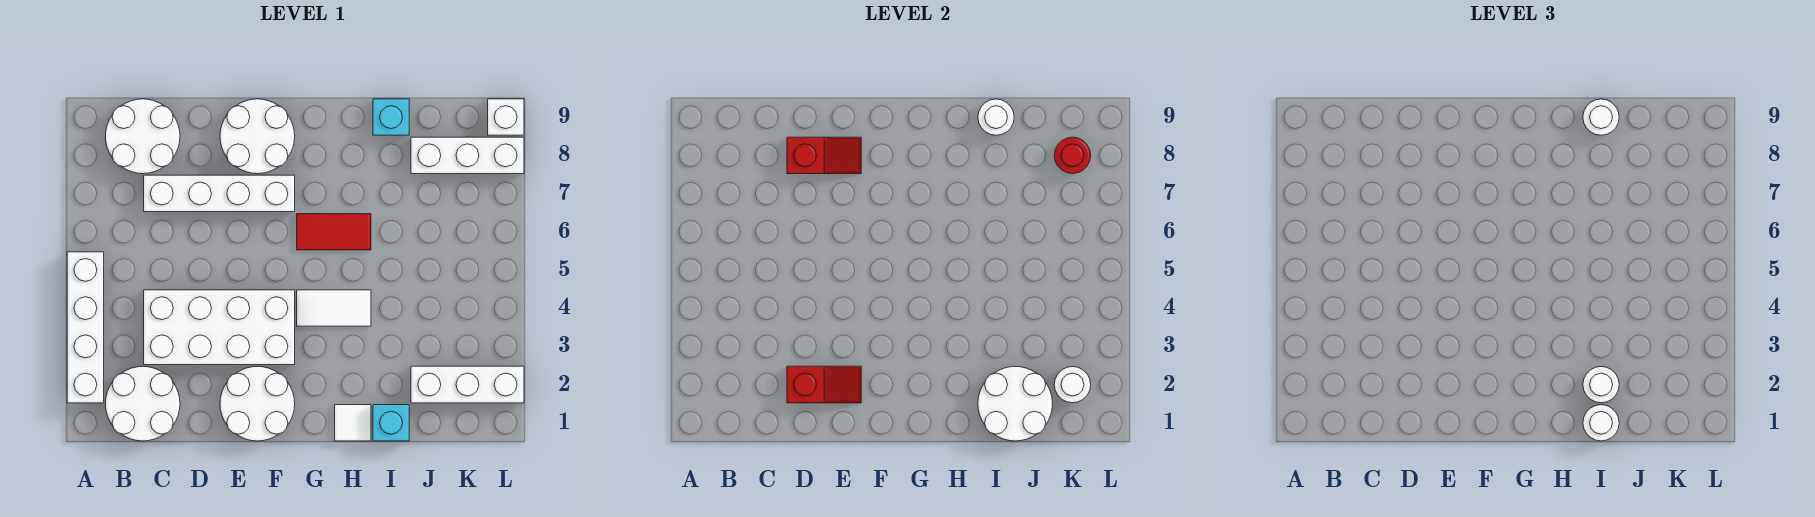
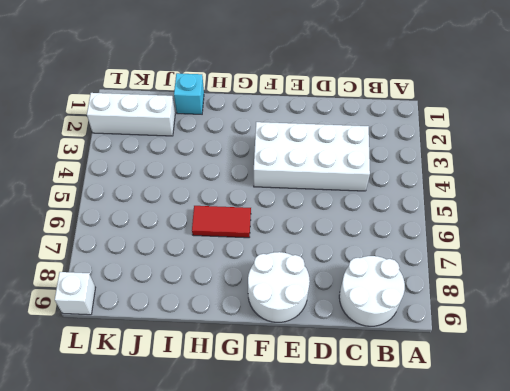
none -> white 1x4 brick [67,252,104,403]
none -> white 2x2 round brick [105,366,180,441]
none -> white 1x4 brick [144,175,295,212]

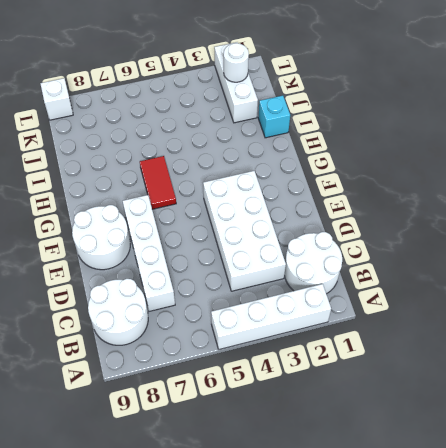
none -> white 2x2 round brick [220,366,295,441]
none -> white 1x2 tile [297,290,371,326]
none -> white 1x1 tile [335,405,371,441]

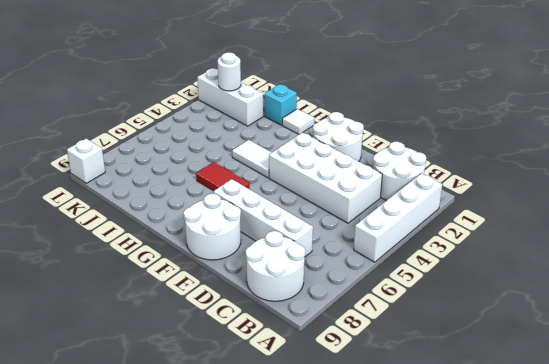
none -> cyan 1x1 brick [373,99,409,135]
none -> white 1x3 brick [411,137,524,174]
none -> red 1x2 slope [787,366,861,403]

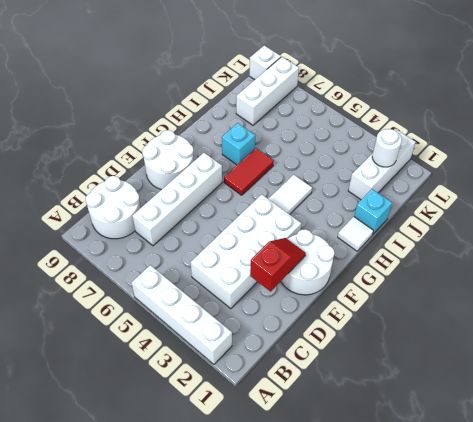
cyan 1x1 brick [222,123,255,165] -> cyan 1x1 brick moved to [373,99,409,135]
none -> white 2x2 round brick [105,366,180,441]
none -> red 1x2 slope [787,137,861,174]
none -> white 2x2 round brick [978,367,1052,441]

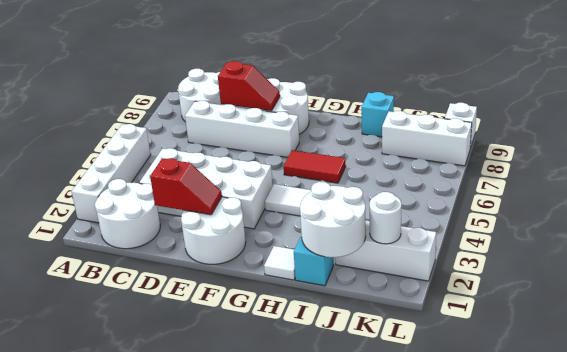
none -> white 1x1 round brick [978,99,1014,135]
none -> red 1x1 round brick [1054,137,1091,174]
none -> white 1x1 round brick [1583,405,1619,441]

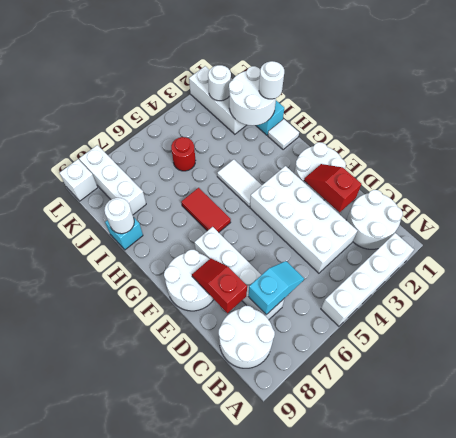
cyan 1x2 slope [248,261,304,315] -> none
red 1x1 round brick [171,137,195,171] -> red 1x1 round brick moved to [1054,137,1091,174]
none -> white 1x1 round brick [1583,367,1619,403]
none -> white 1x1 round brick [1583,99,1619,135]

